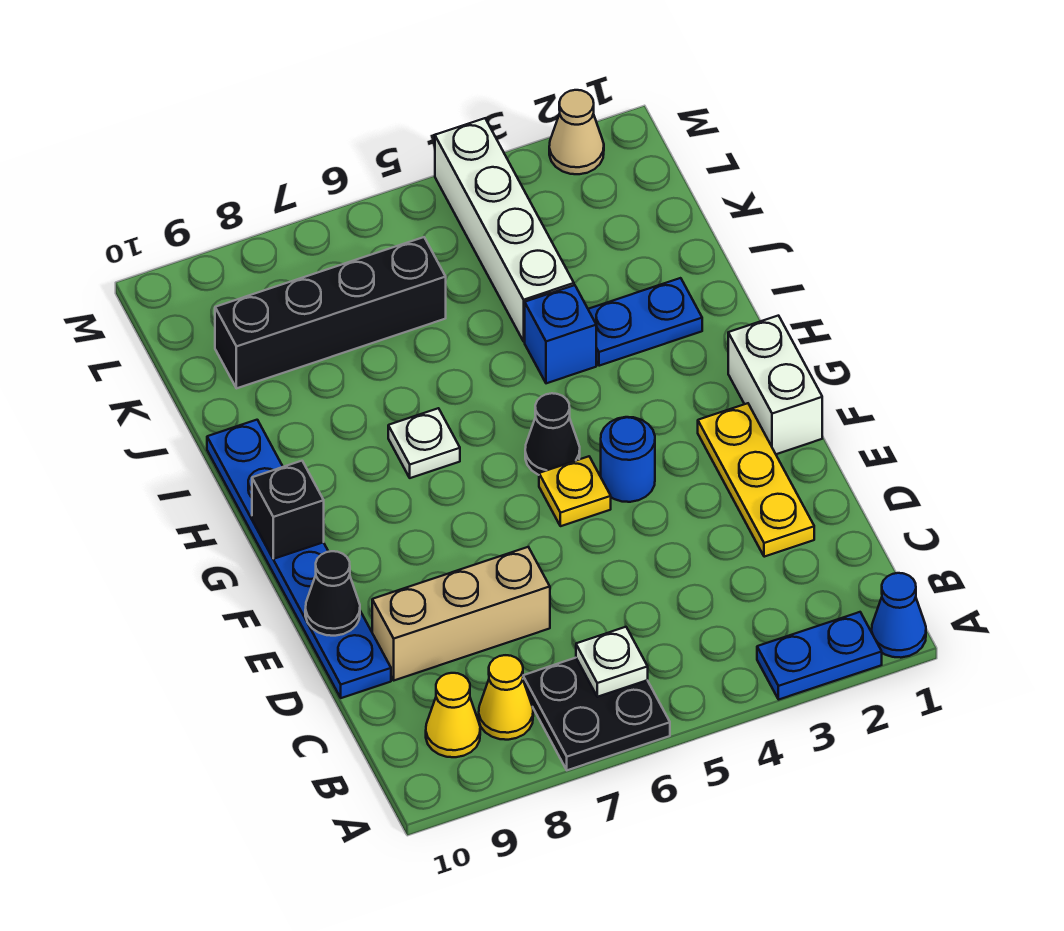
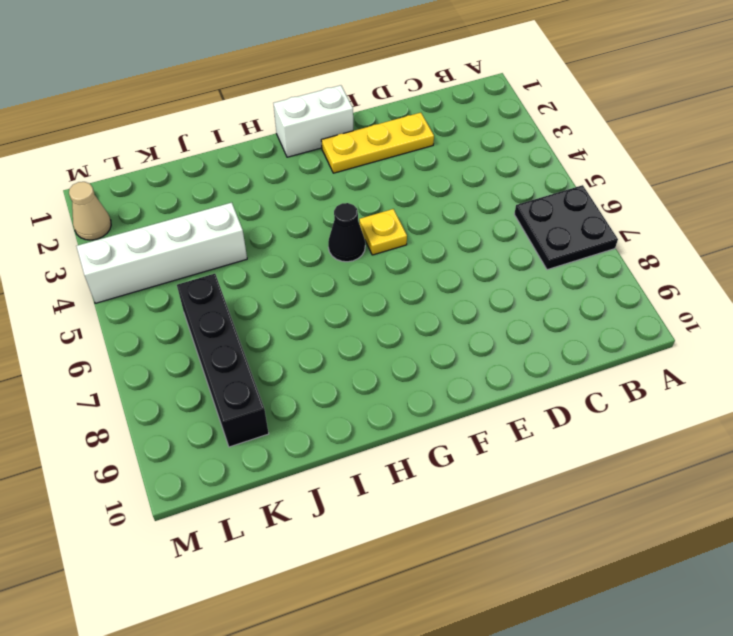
none -> blue 1x1 cone [872,573,926,658]
none -> blue 1x2 plate [757,612,882,699]
none -> yellow 1x1 cone [479,655,533,740]

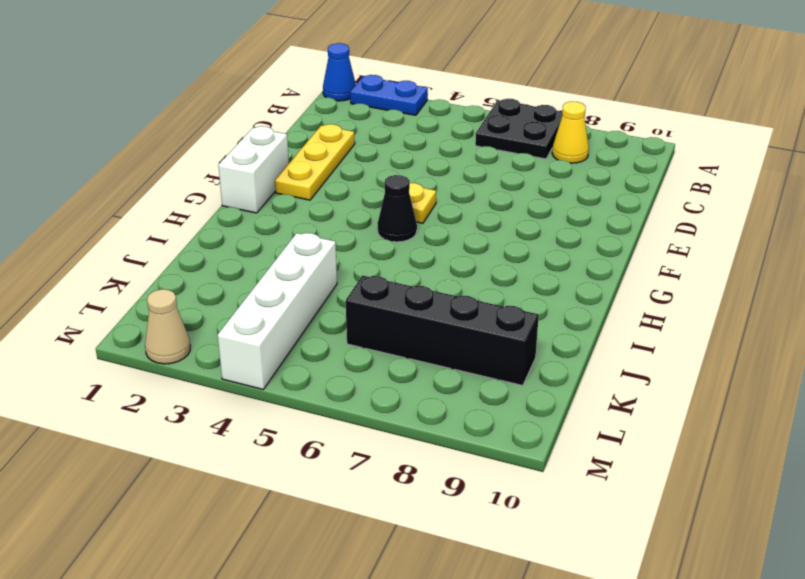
none -> yellow 1x1 cone [426,673,480,757]
none -> tan 1x3 brick [372,547,550,680]
none -> blue 1x6 plate [207,420,391,698]

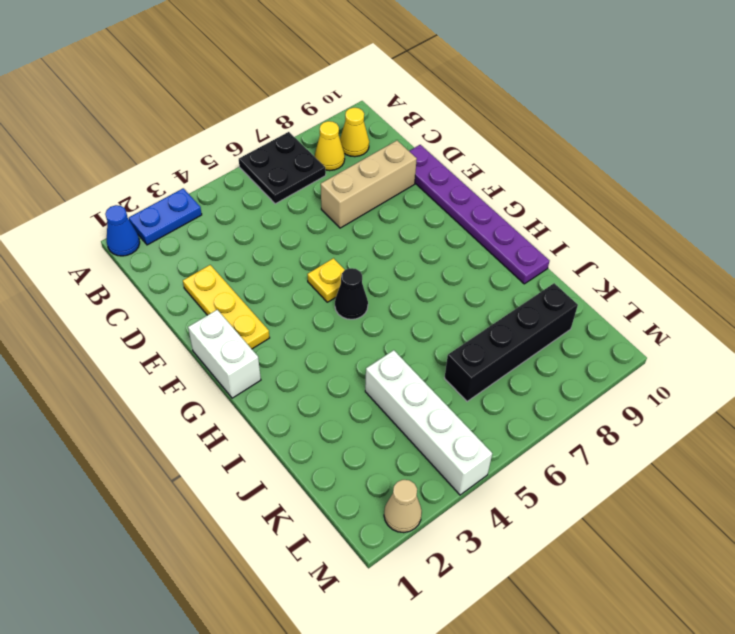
purple 1x6 plate [409,145,550,284] -> blue 1x6 plate [207,420,391,698]
none -> blue 1x1 round brick [601,417,655,502]
none -> white 1x1 plate [388,408,460,478]
none -> blue 1x2 plate [588,278,702,366]

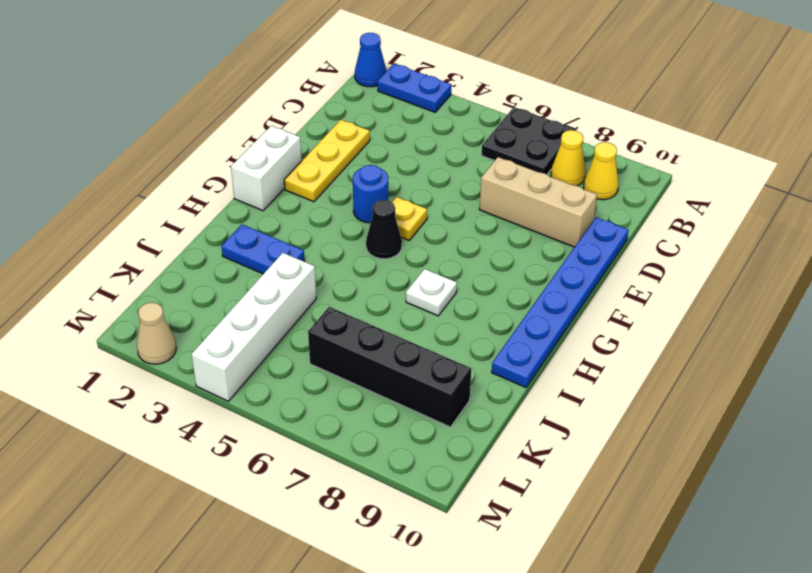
none -> blue 1x1 brick [525,285,596,383]
none -> white 1x1 plate [576,627,648,697]
none -> black 1x1 cone [305,551,360,636]

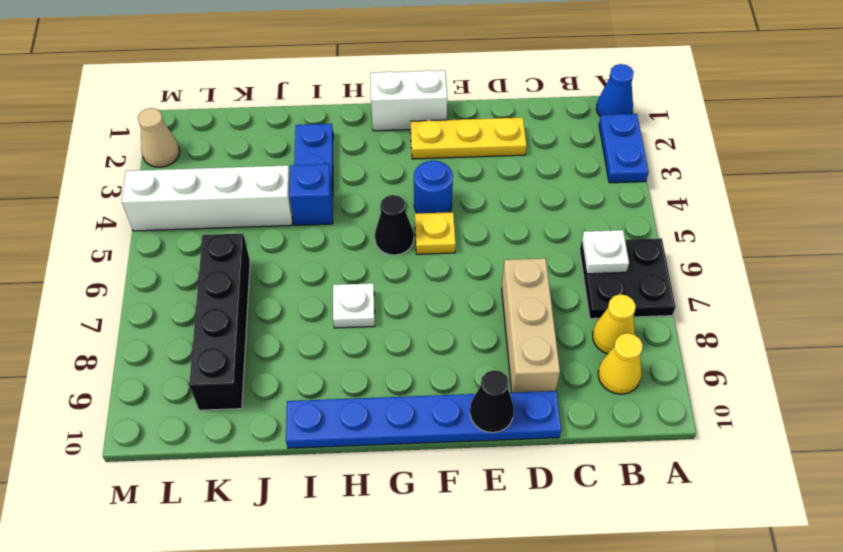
none -> black 1x1 brick [252,461,324,559]

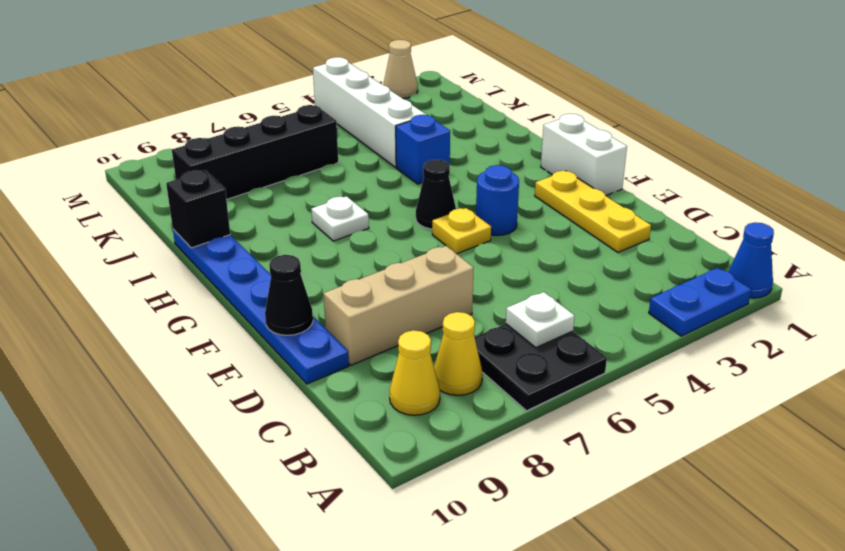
black 1x1 brick [166,170,230,248] -> black 1x1 brick moved to [252,461,324,559]
none -> blue 1x2 plate [588,278,702,366]

